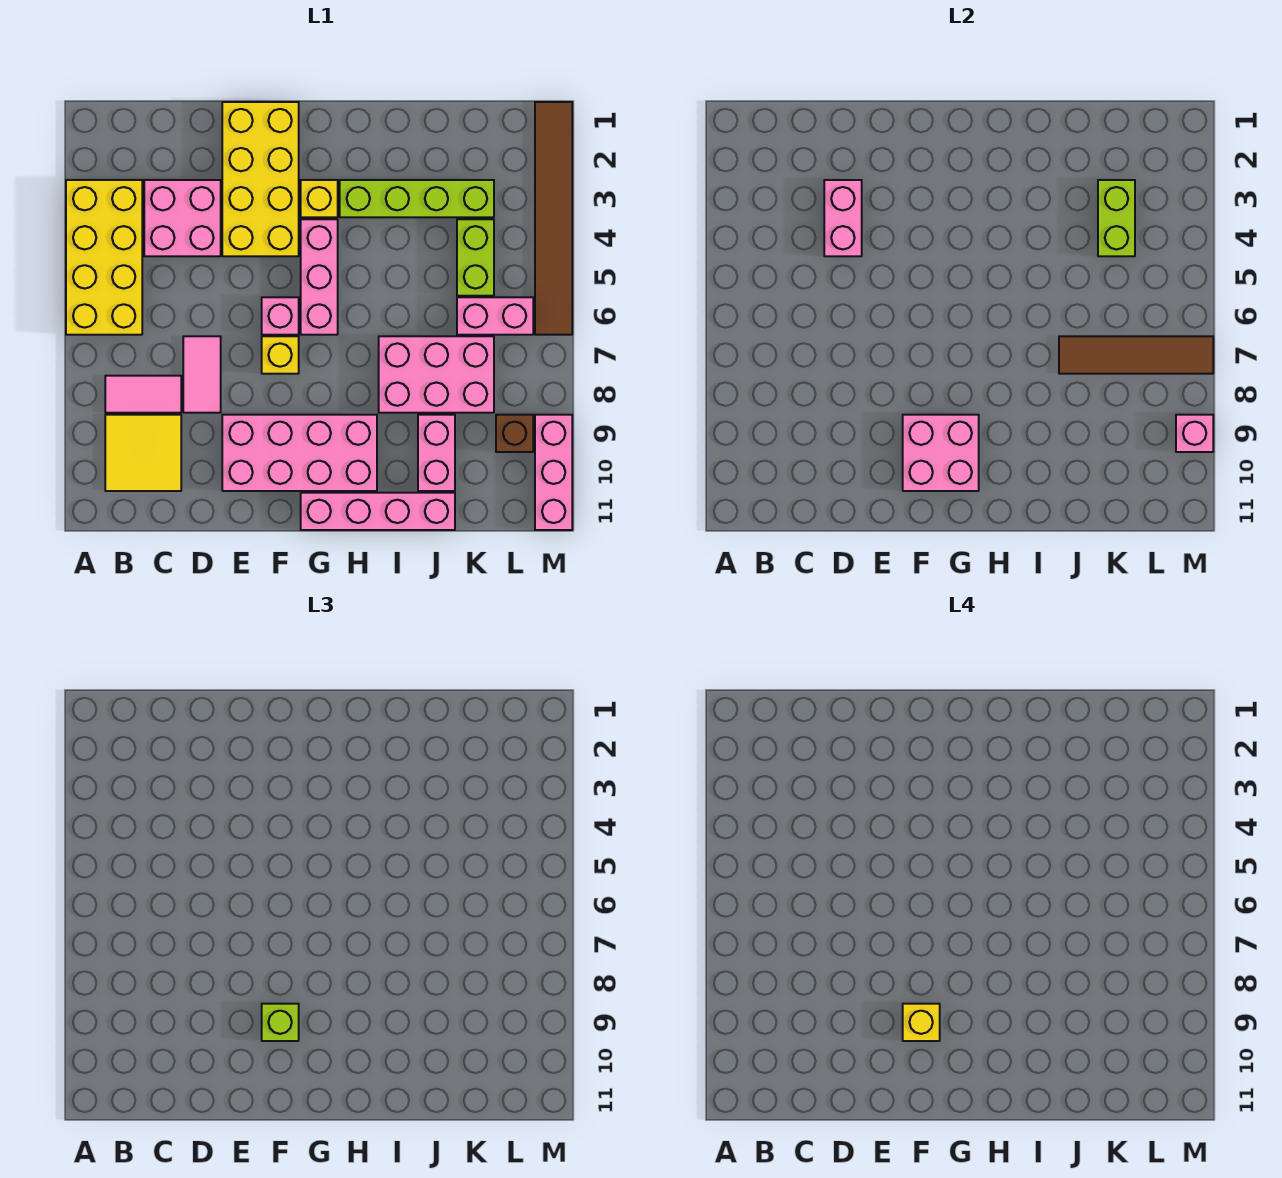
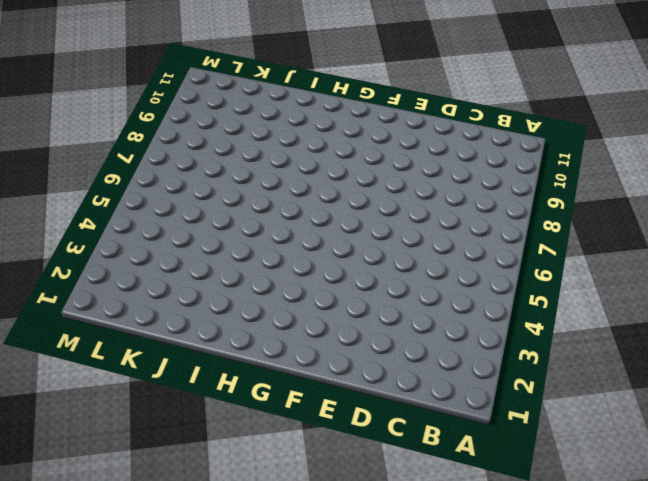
none -> yellow 2x4 brick [66,180,142,335]
none -> pink 1x2 tile [105,376,181,413]
none -> yellow 2x2 tile [105,415,181,491]

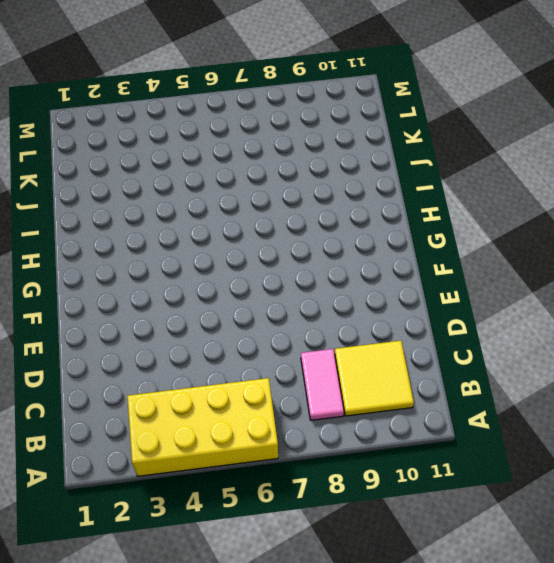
none -> pink 2x2 brick [144,180,221,256]
none -> pink 1x2 tile [183,336,221,413]
none -> yellow 2x4 brick [222,102,299,256]

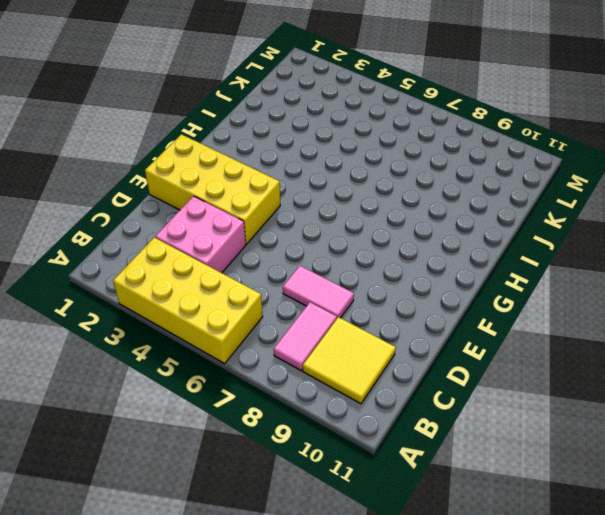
none -> pink 2x4 brick [222,415,377,491]
none -> pink 1x1 brick [262,297,299,335]
none -> yellow 1x1 brick [262,336,299,374]

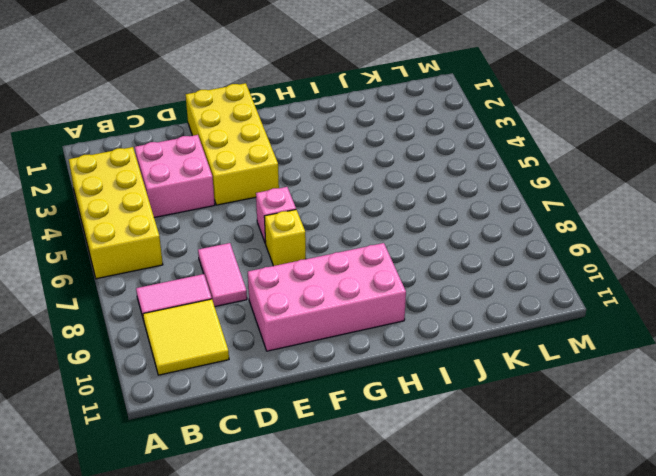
none -> yellow 1x1 brick [301,180,338,217]
none -> pink 1x3 brick [301,219,338,335]
none -> pink 1x4 brick [301,493,455,530]

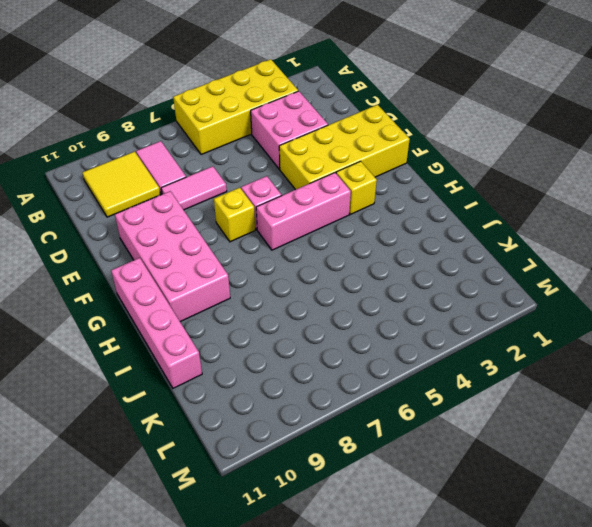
none -> lime 1x4 brick [340,180,494,217]
none -> pink 2x3 brick [379,336,494,413]
none -> pink 1x2 brick [418,415,455,491]

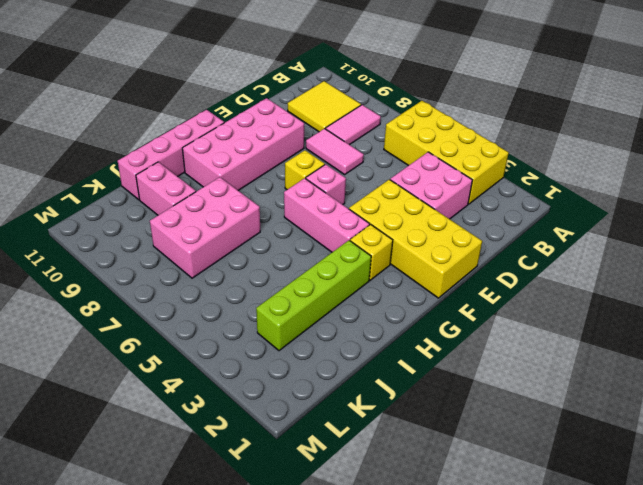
none -> lime 1x2 brick [457,219,494,296]
none -> pink 1x2 brick [457,297,533,335]
none -> brown 1x1 brick [496,415,533,452]

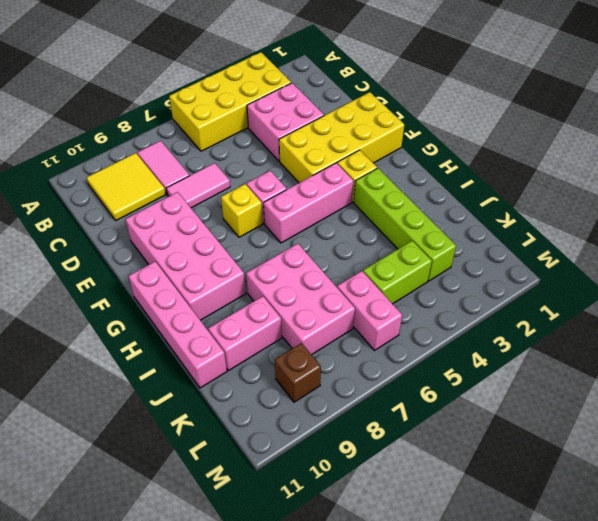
none -> brown 1x6 tile [535,102,572,335]
none -> pink 1x3 brick [535,415,572,530]
none -> pink 1x2 brick [824,180,862,256]

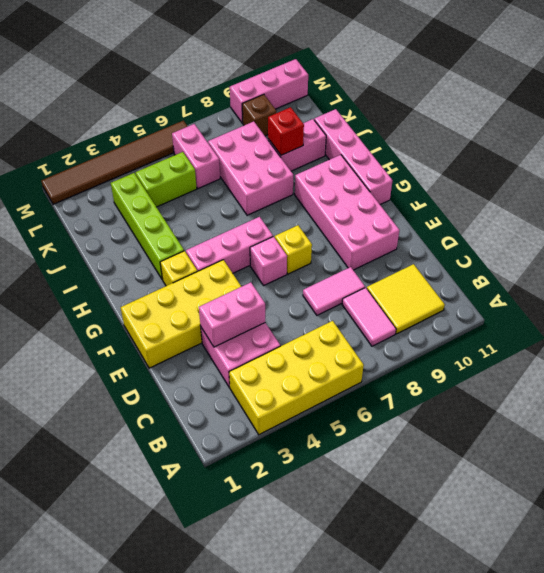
red 1x1 brick [268,107,304,155] -> none
none -> pink 2x2 brick [903,415,979,491]
none -> brown 1x4 tile [1059,336,1213,374]
none -> lime 1x2 brick [1098,180,1135,256]

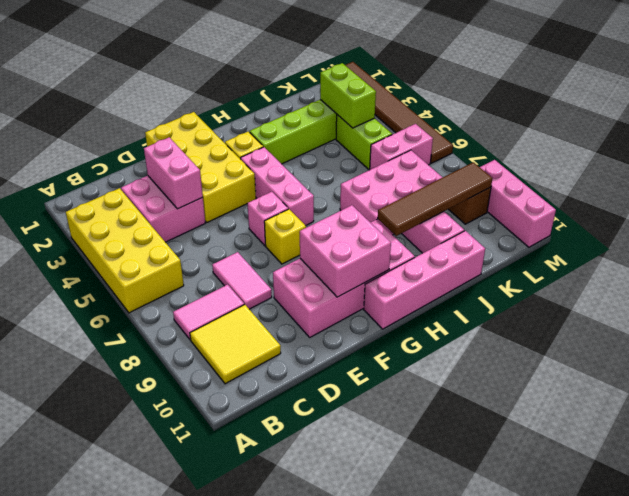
brown 1x4 tile [378,162,492,236] -> brown 1x4 tile moved to [1059,336,1213,374]
none -> pink 1x1 brick [1176,415,1213,452]
none -> lime 1x1 brick [262,1004,299,1041]
none -> yellow 1x1 brick [903,1004,940,1041]

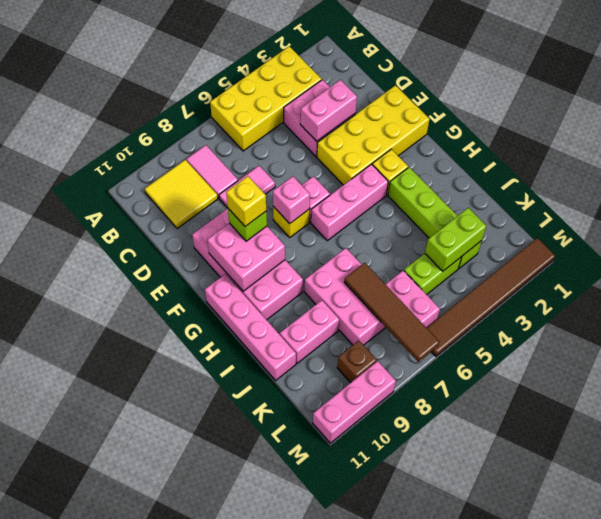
pink 1x1 brick [273,176,310,224] -> pink 1x1 brick moved to [1176,415,1213,452]

